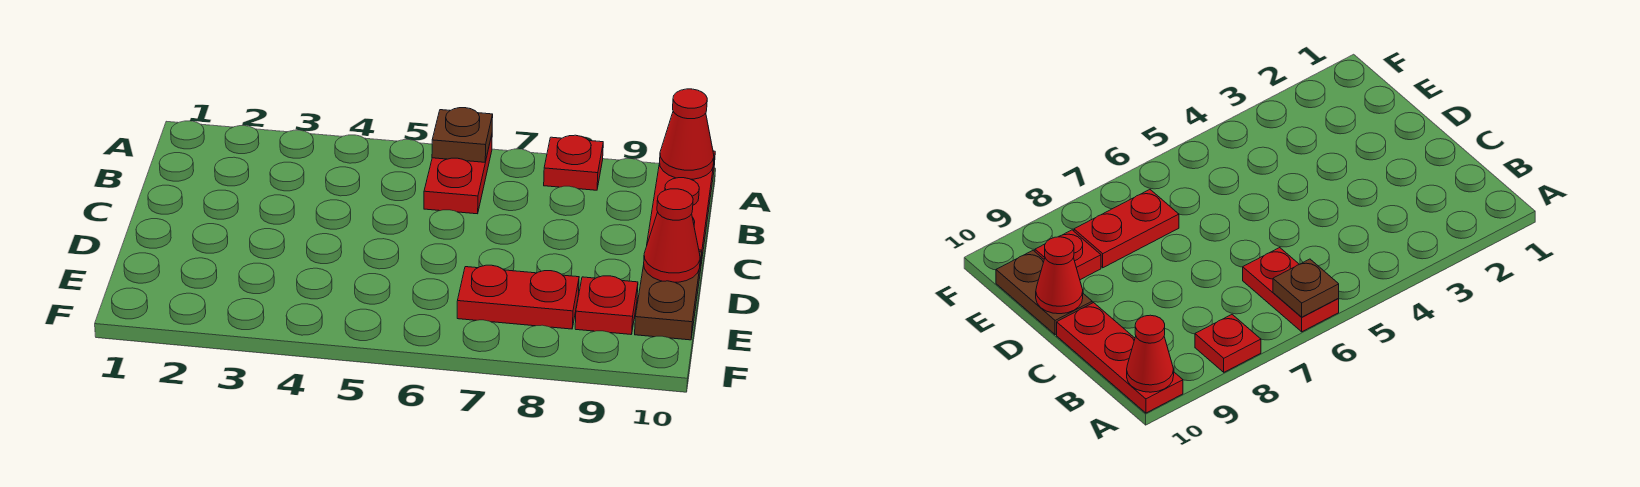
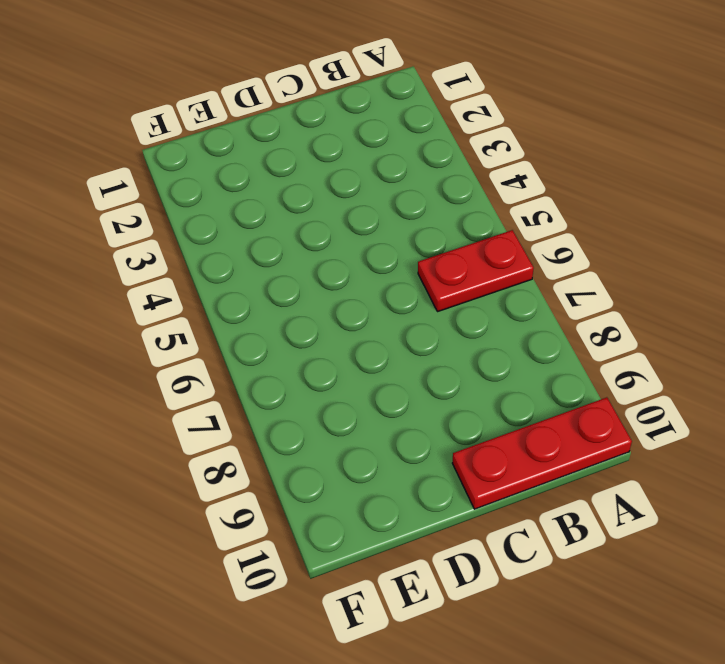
none -> red 1x1 plate [544,135,603,190]
none -> brown 1x2 plate [635,252,702,340]

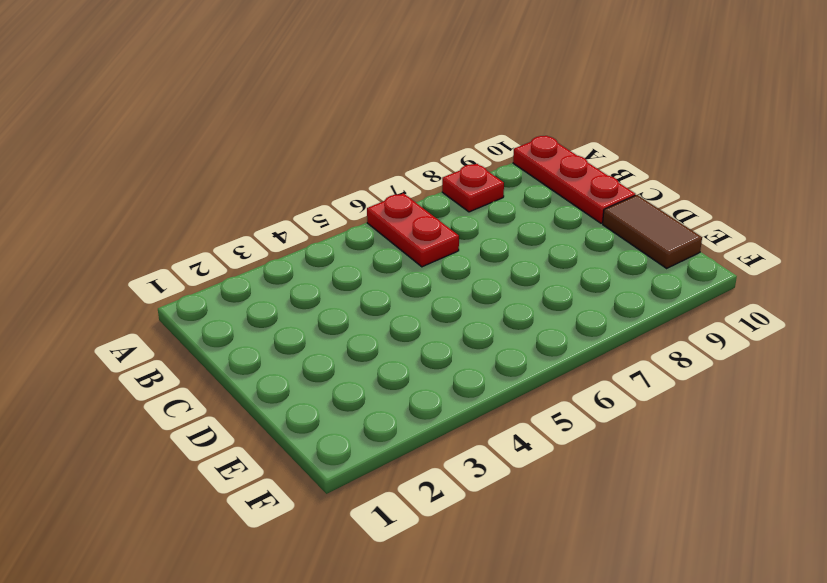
brown 1x2 tile [603,195,702,268] -> brown 1x2 plate [635,252,702,340]
none -> red 1x2 plate [457,265,579,329]
none -> red 1x1 plate [575,276,638,334]

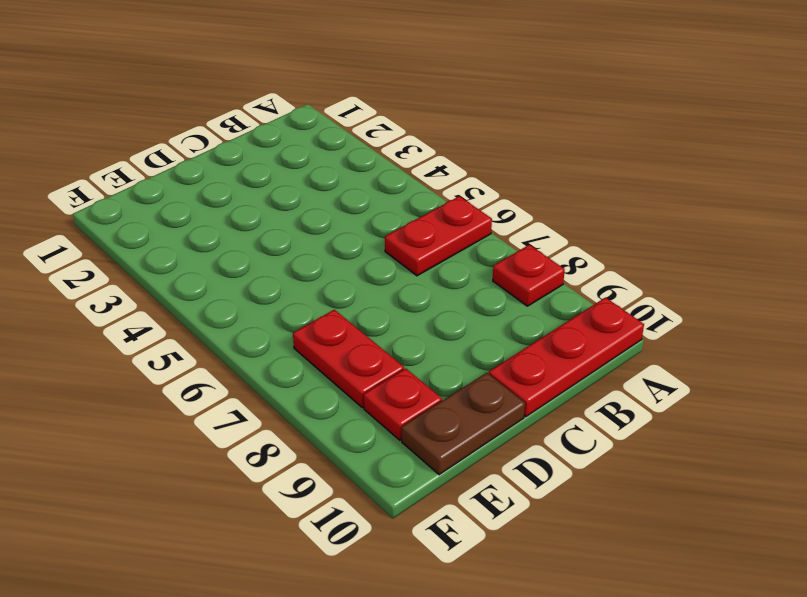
none -> brown 1x1 plate [432,108,493,162]
none -> red 1x1 cone [660,89,714,179]

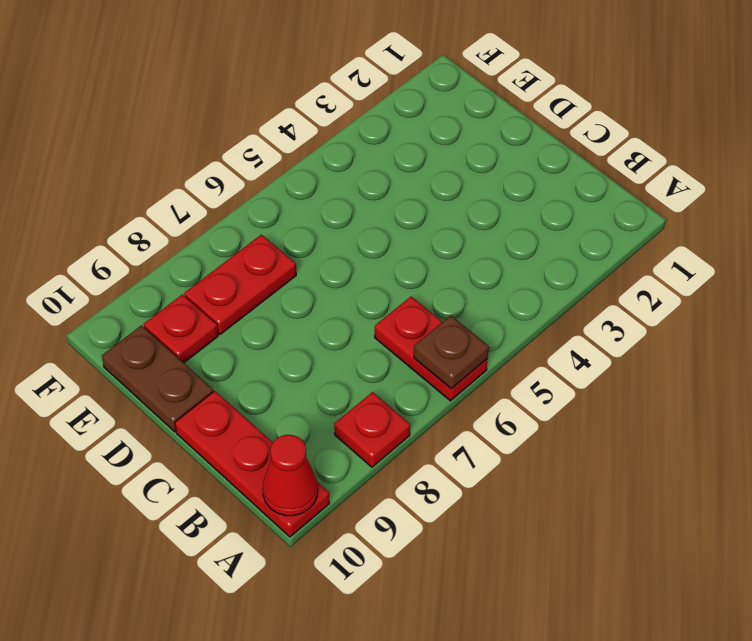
none -> red 1x1 cone [644,189,700,282]

